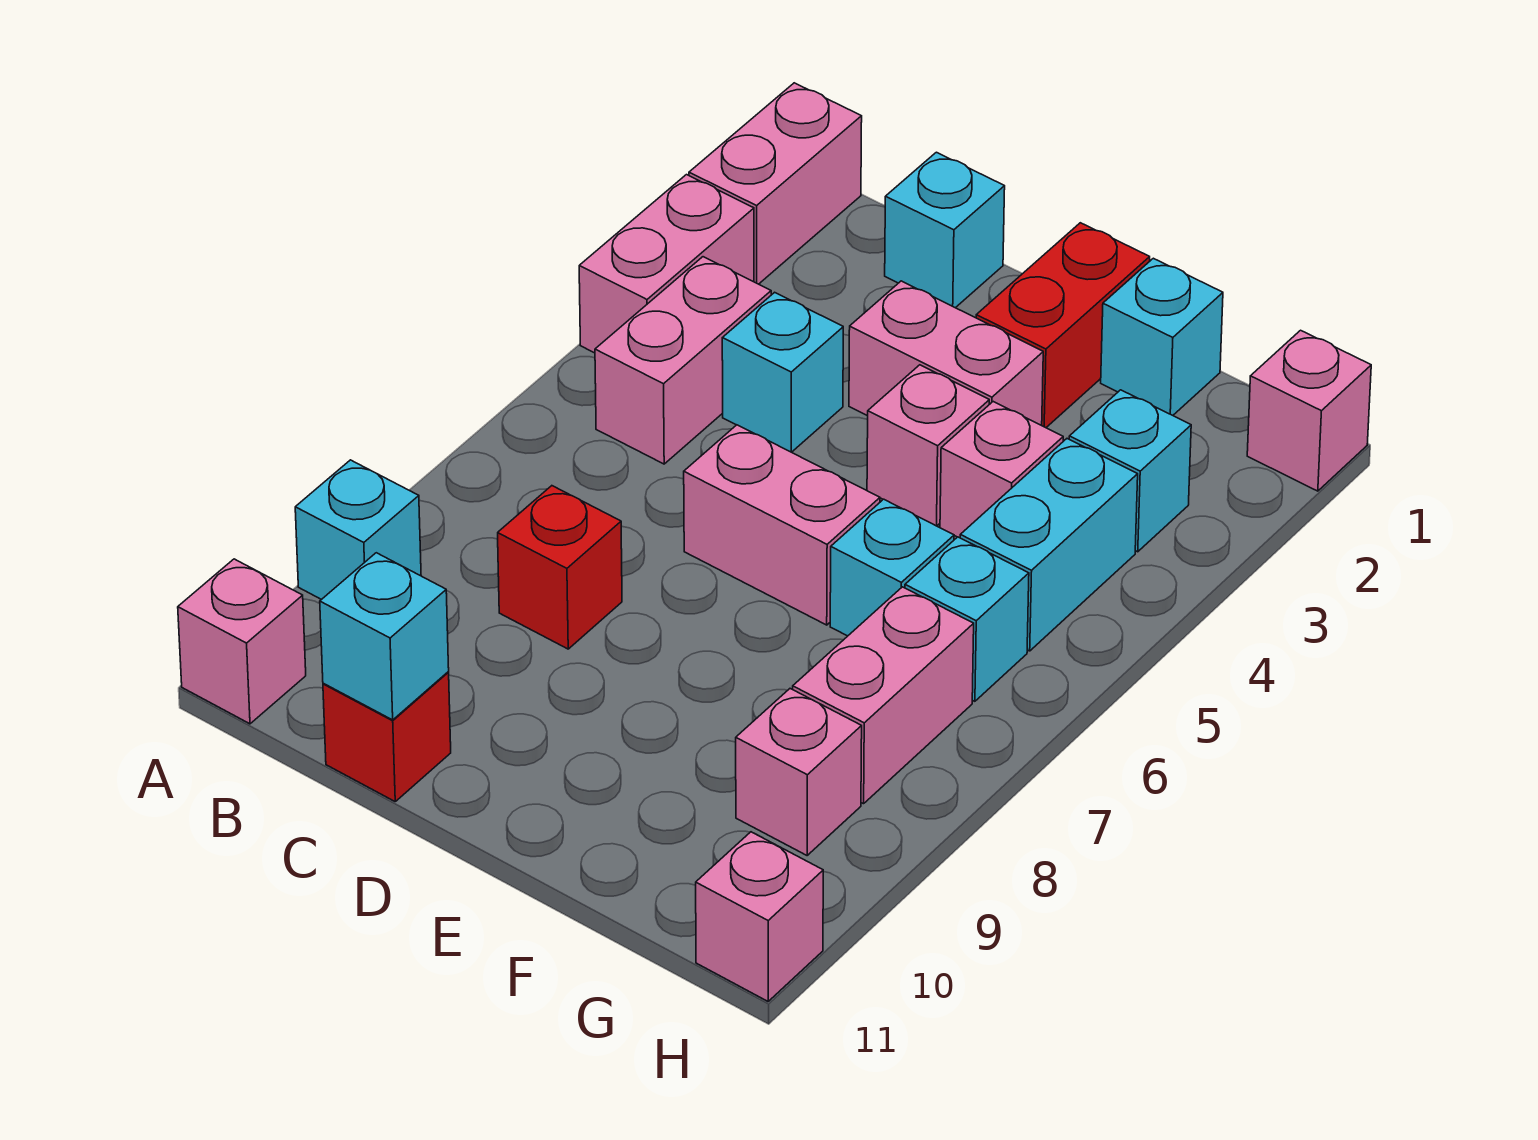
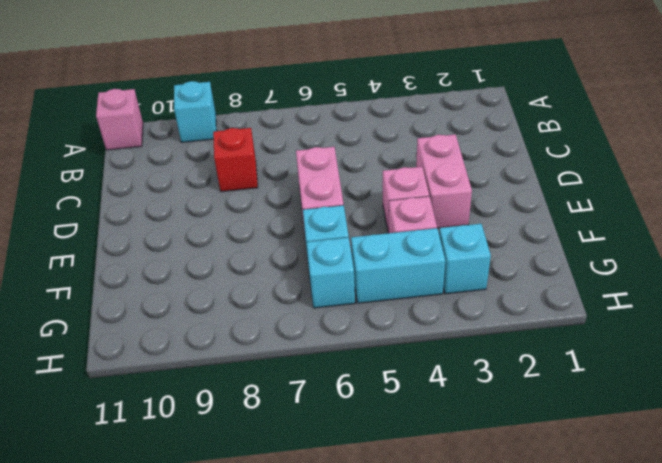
none -> pink 1x2 brick [689,83,862,284]
none -> pink 1x2 brick [579,175,754,353]
none -> pink 1x2 brick [595,257,771,464]

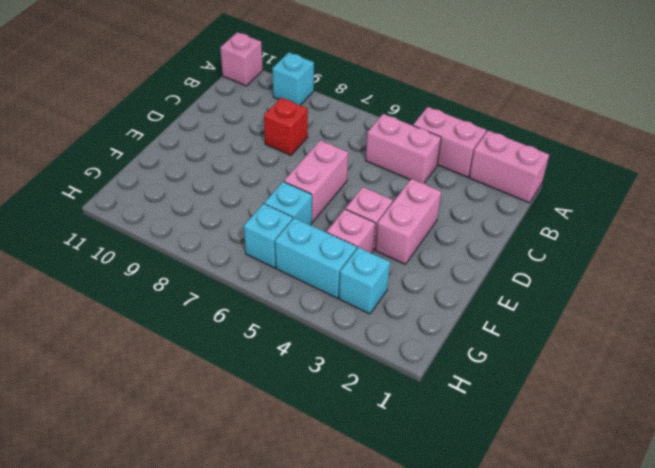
none -> cyan 1x1 brick [885,152,1005,308]
none -> cyan 1x1 brick [722,292,843,452]
none -> red 1x1 brick [323,672,451,801]

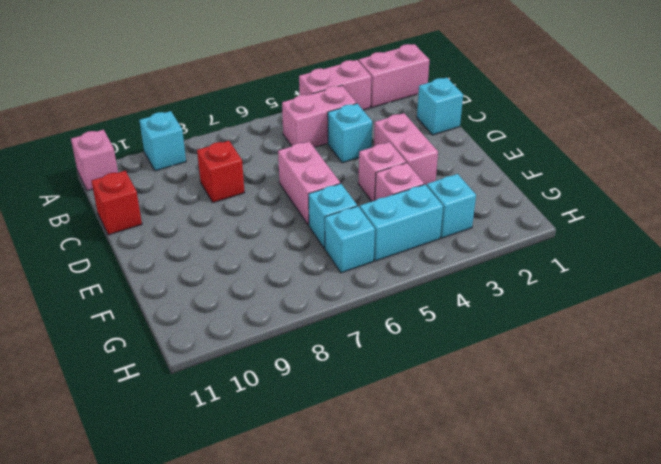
none -> red 1x2 brick [976,223,1150,428]
none -> cyan 1x1 brick [1101,258,1223,415]
none -> pink 1x2 brick [793,587,974,804]

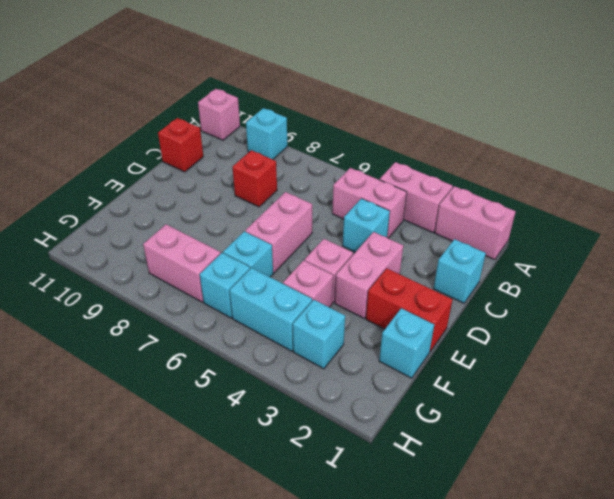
none -> pink 1x1 brick [736,689,862,855]
none -> pink 1x1 brick [1247,330,1371,491]
none -> pink 1x1 brick [696,832,823,1001]

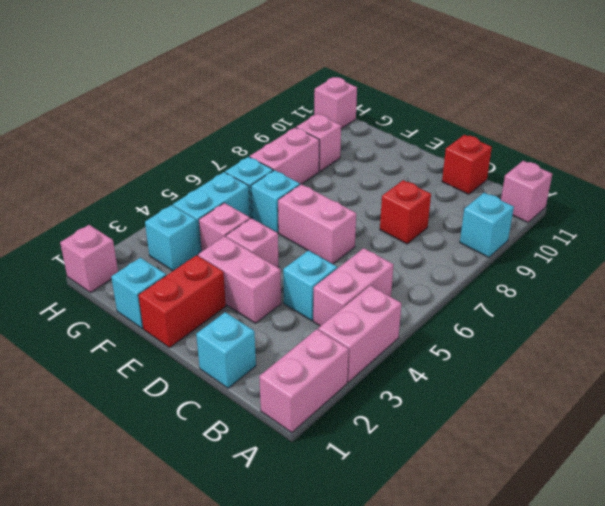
none -> cyan 1x1 brick [320,553,449,720]

